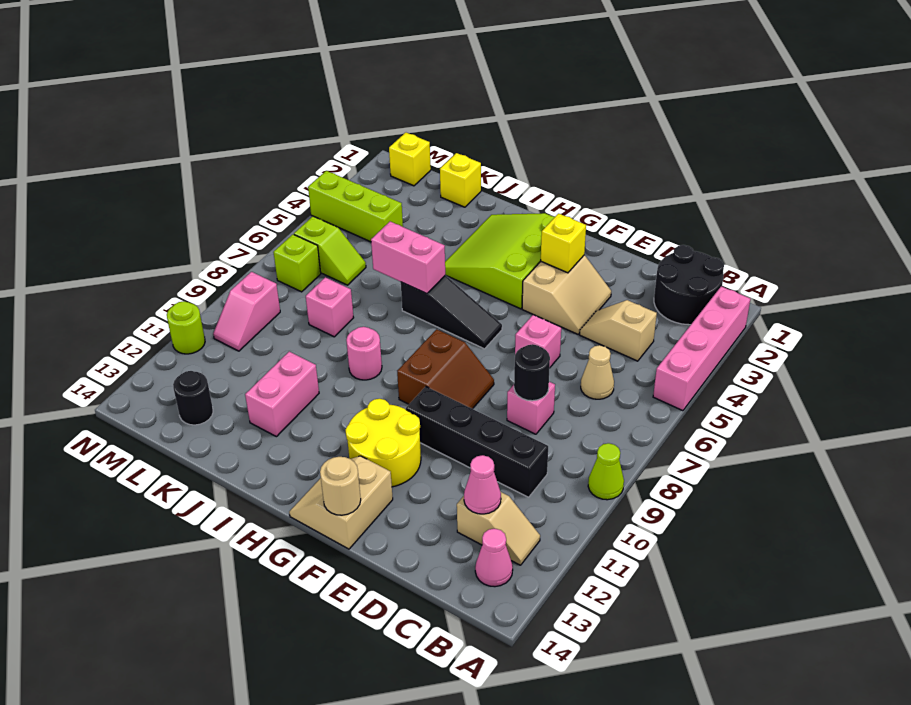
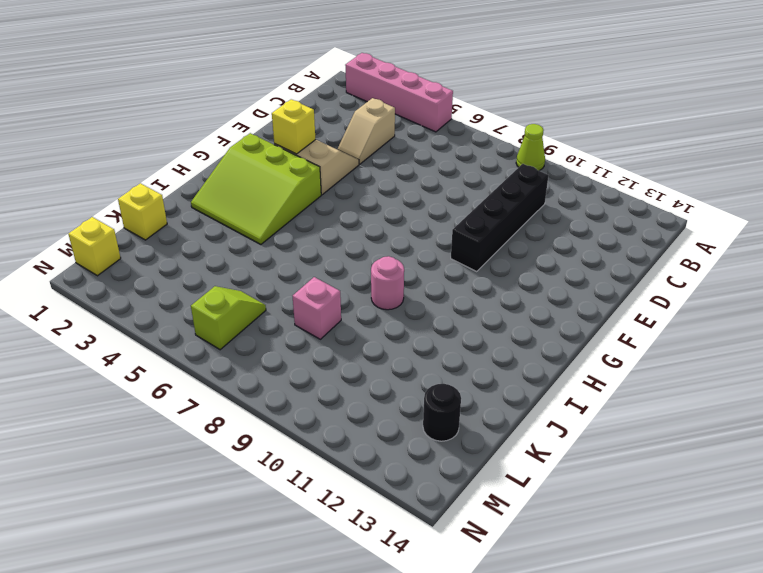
none -> black 2x2 round brick [654,245,724,325]
none -> tan 1x2 slope [457,492,540,565]
none -> pink 1x1 cone [475,529,513,587]
none -> tan 1x1 cone [581,345,614,399]

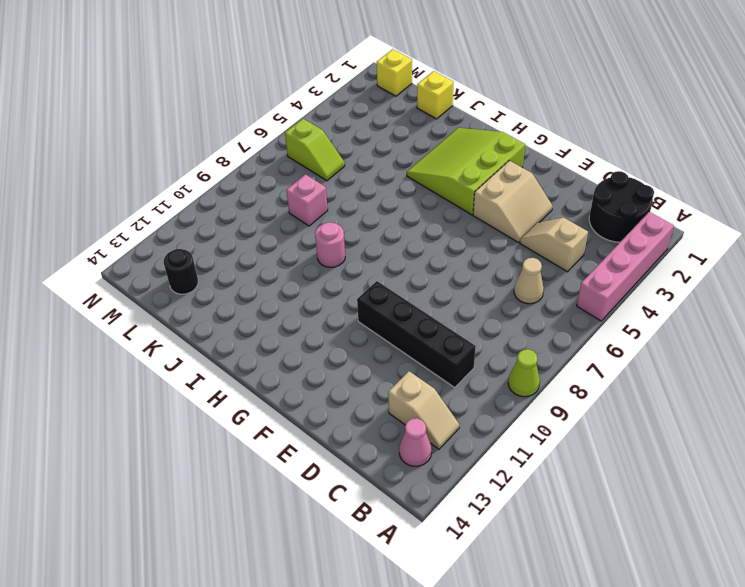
none -> pink 1x1 brick [507,382,555,434]
none -> pink 1x1 brick [515,315,561,367]
none -> brown 2x2 slope [397,329,494,409]
none -> yellow 2x2 round brick [346,399,421,487]

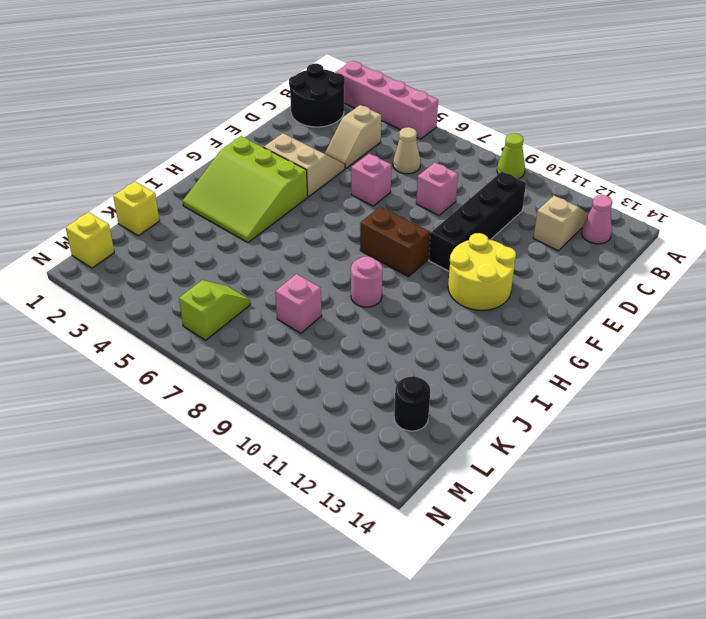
none -> tan 2x2 slope [289,456,393,549]
none -> black 1x3 slope [401,275,502,349]
none -> pink 1x2 brick [245,352,319,437]
none -> lime 1x3 brick [308,171,403,242]

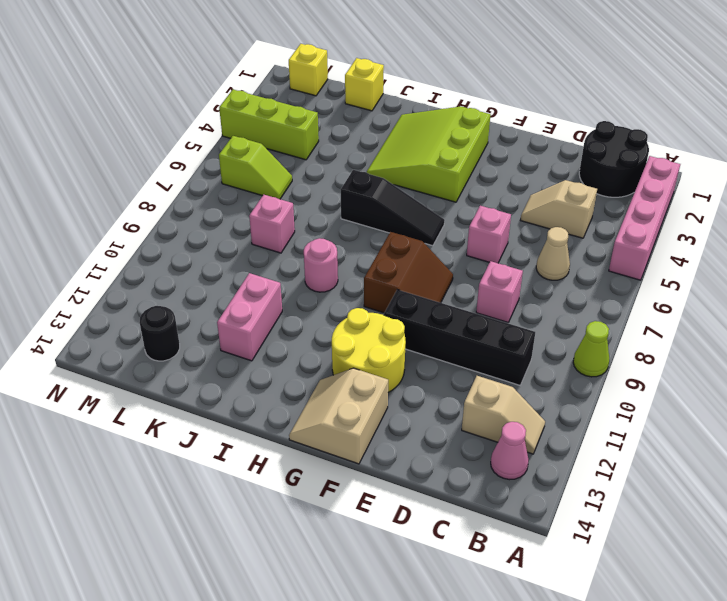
none -> tan 2x2 slope [522,255,611,334]
none -> lime 1x1 brick [273,234,321,292]
none -> pink 1x2 slope [213,272,280,351]
none -> lime 1x1 round brick [167,301,205,354]

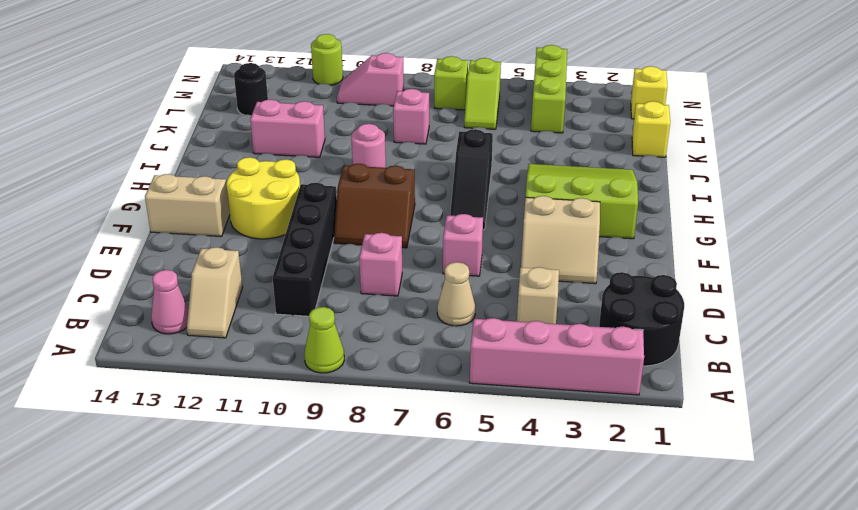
none -> pink 1x1 cone [464,455,501,514]
none -> black 1x1 round brick [514,344,550,401]
none -> yellow 1x1 brick [541,214,586,273]
none -> tan 1x1 round brick [320,457,361,515]

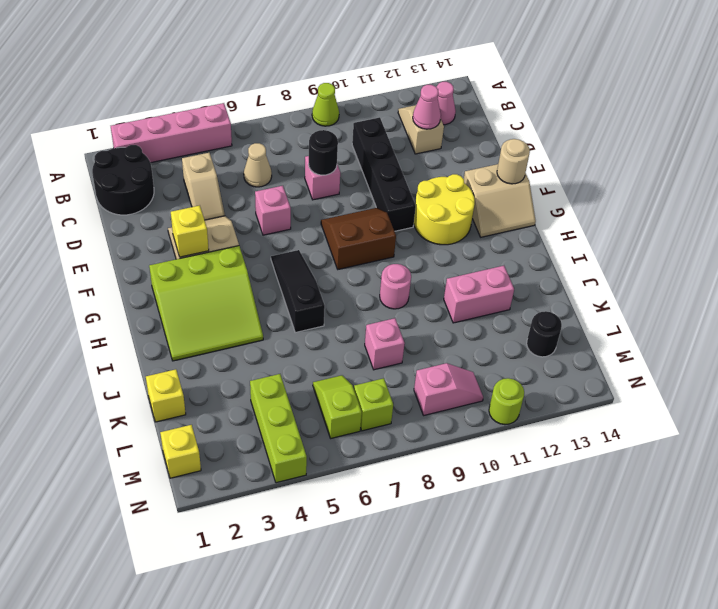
none -> pink 1x2 brick [371,222,445,294]

